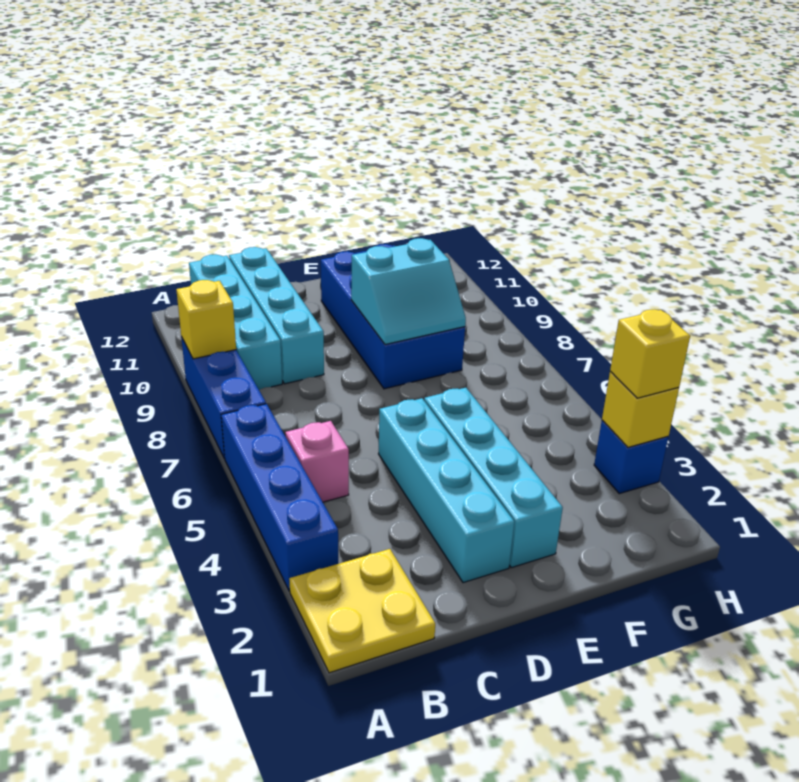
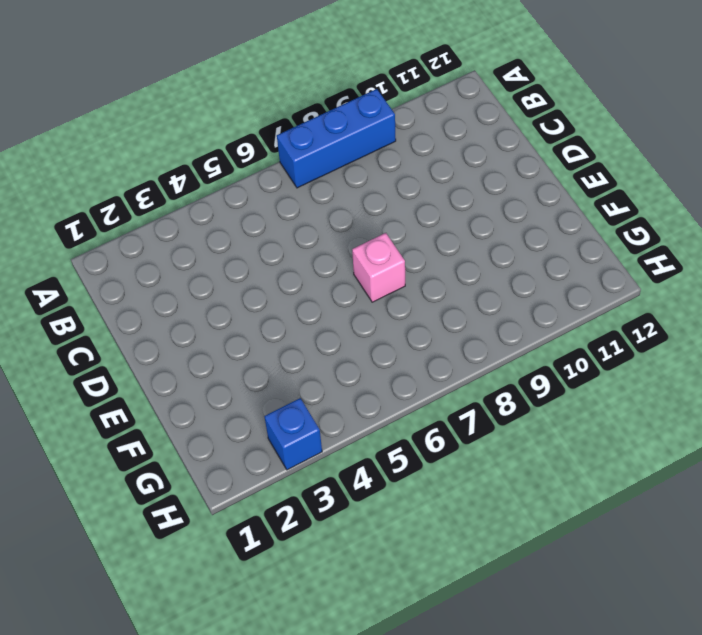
pink 1x1 brick [352,233,405,302] -> pink 1x1 brick moved to [285,421,349,502]
none -> yellow 2x2 plate [289,549,435,673]
none -> blue 1x4 brick [221,404,338,591]
none -> cyan 1x4 brick [189,254,282,390]

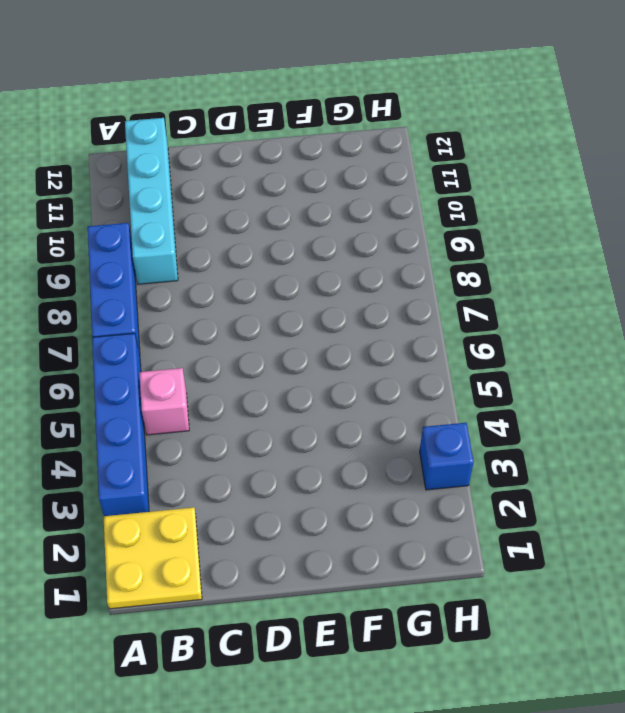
none -> cyan 1x4 brick [229,247,324,384]
none -> cyan 1x4 brick [379,398,514,583]
none -> cyan 1x4 brick [424,388,563,568]

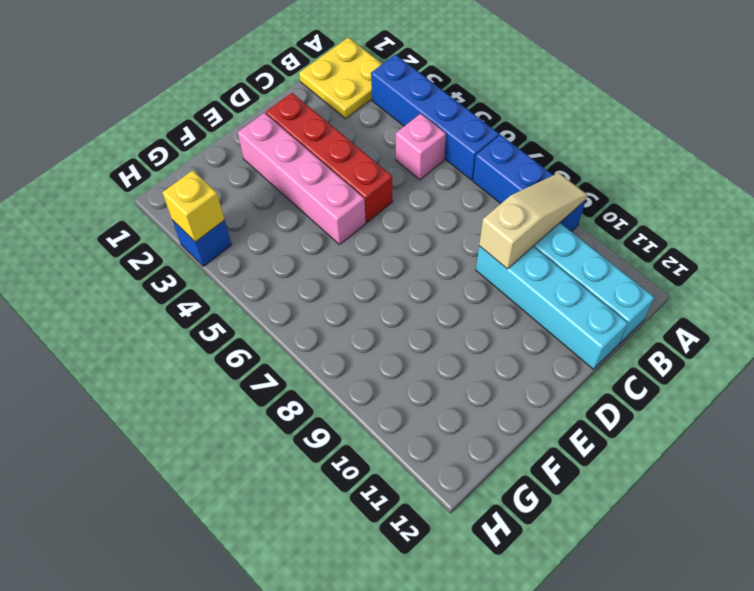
tan 1x3 slope [479,173,587,269] -> yellow 1x1 brick [176,280,236,359]
red 1x4 brick [266,93,393,222] -> cyan 1x4 brick [379,398,514,583]
pink 1x4 brick [238,113,366,244] -> cyan 1x4 brick [424,388,563,568]
none -> blue 2x4 brick [321,244,465,389]
none -> cyan 2x2 slope [351,238,466,345]
none -> yellow 1x1 brick [610,309,690,398]

